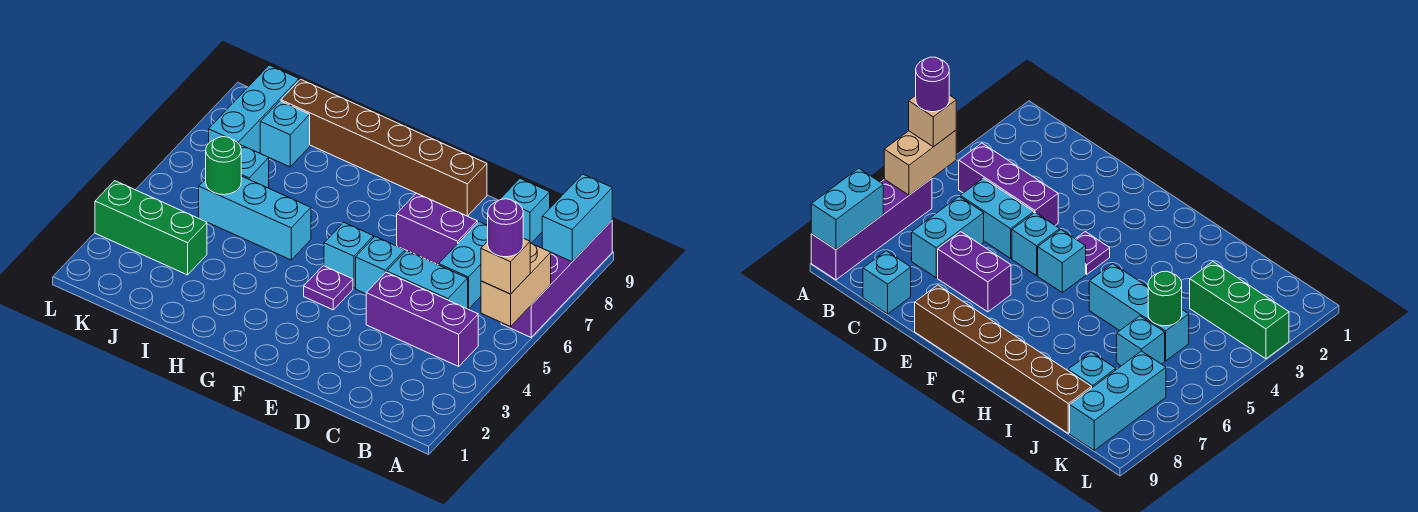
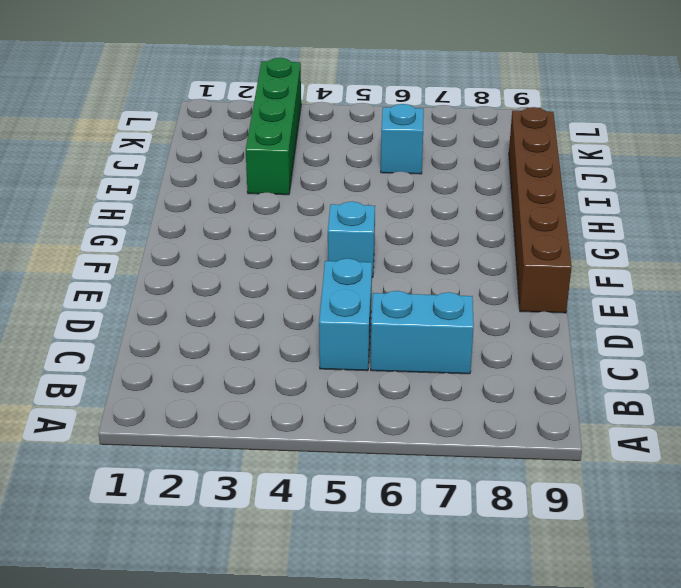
green 1x4 brick [246,58,301,195] -> green 1x3 brick [95,181,207,275]
none -> purple 1x4 brick [501,221,612,337]
none -> purple 1x3 brick [366,272,478,366]
none -> cyan 1x1 brick [500,179,550,243]

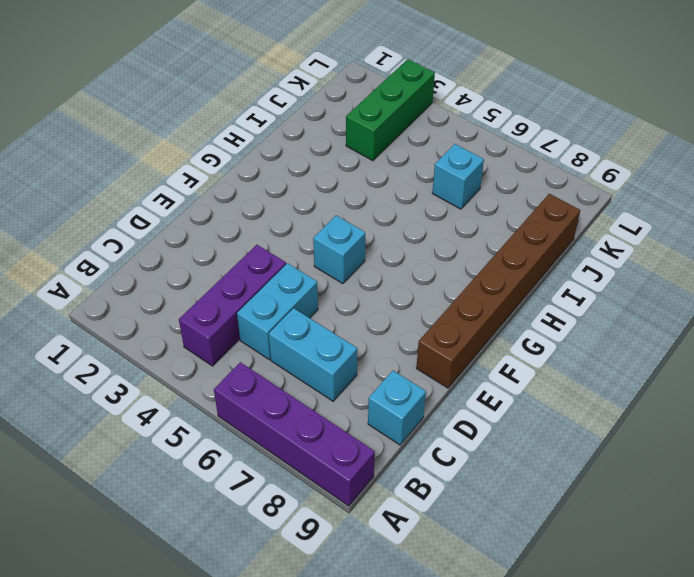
none -> purple 1x2 brick [397,193,477,265]
none -> cyan 1x1 brick [356,237,405,294]
none -> purple 1x1 plate [304,266,353,310]

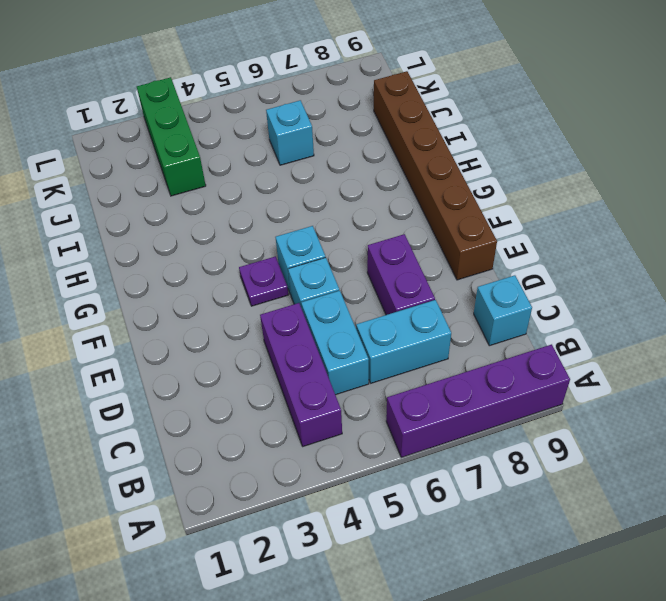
none -> cyan 1x3 brick [199,176,311,260]
none -> cyan 1x1 brick [260,101,310,167]
none -> cyan 1x3 brick [209,65,299,153]

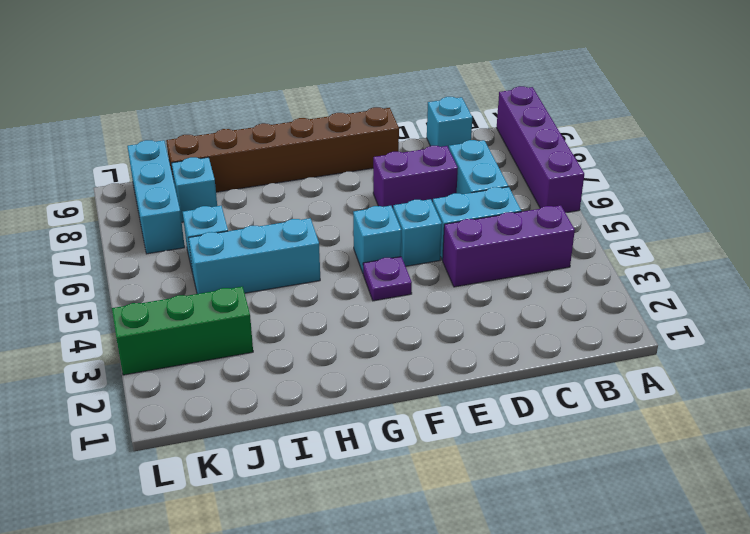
none -> tan 1x2 brick [481,243,551,326]
none -> cyan 1x2 brick [542,174,612,262]
none -> green 1x1 round brick [206,137,241,195]

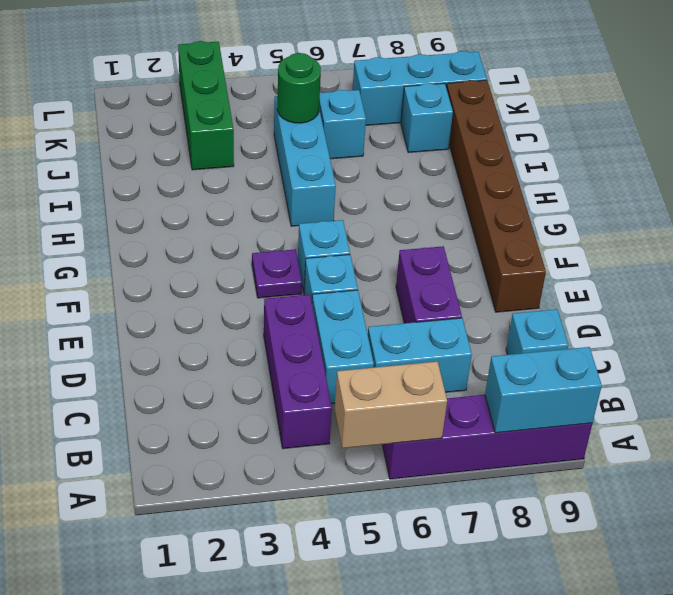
none -> tan 1x1 brick [481,238,530,294]
none -> purple 1x1 round brick [487,199,523,257]

